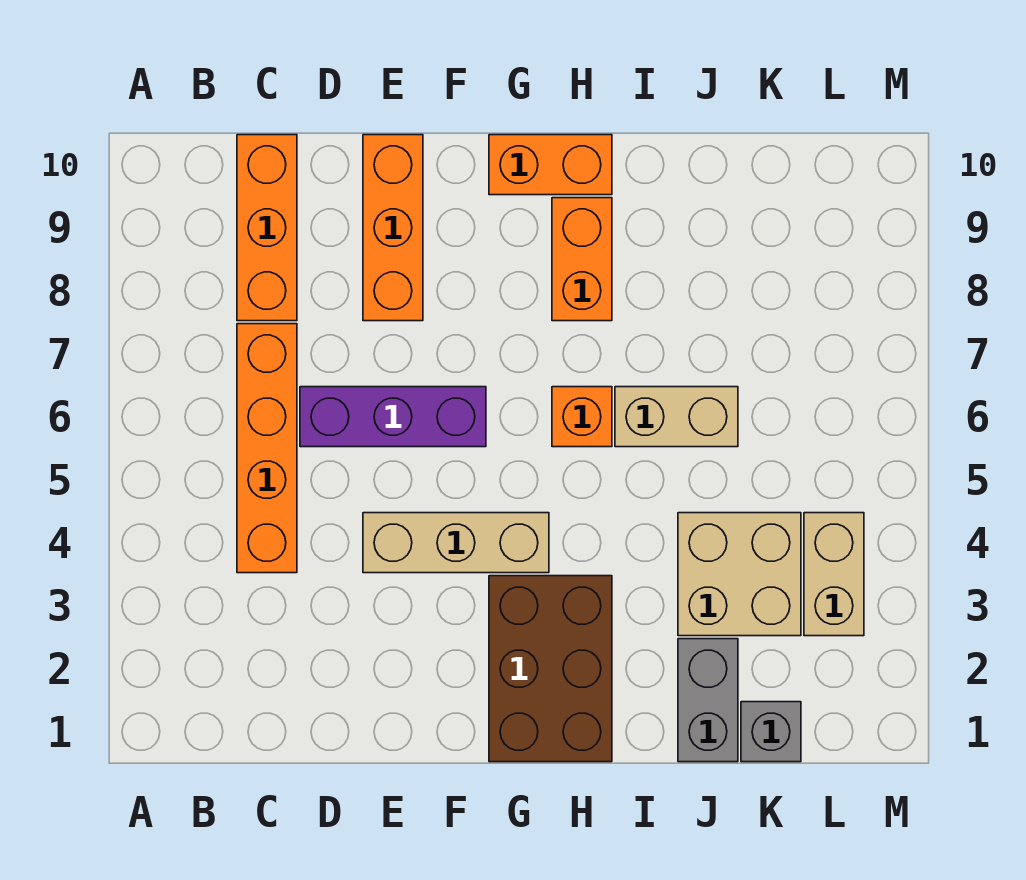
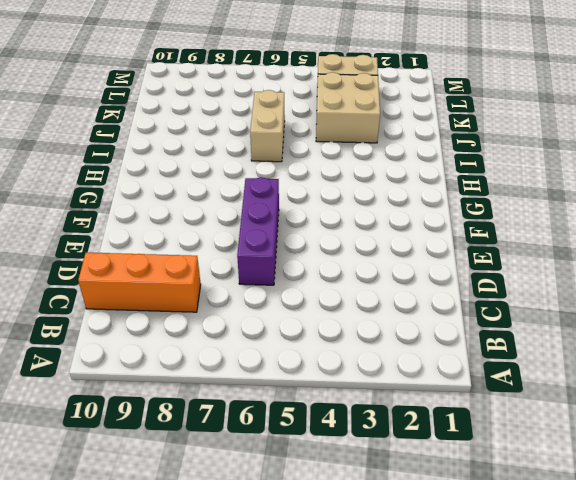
none -> orange 1x4 brick [237,324,297,573]
none -> tan 1x3 brick [363,513,549,573]
none -> orange 1x3 brick [363,135,423,321]

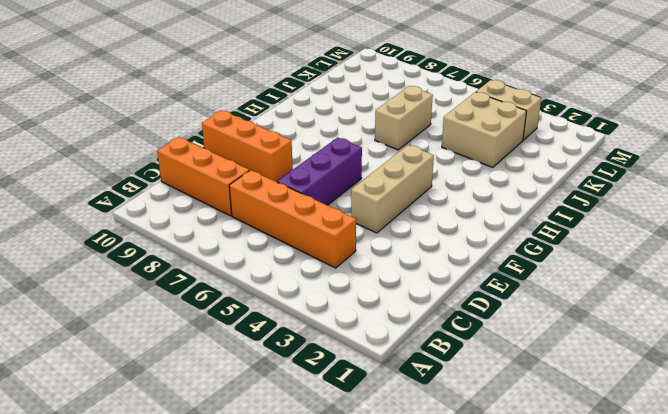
none -> brown 2x3 brick [489,576,612,762]
none -> orange 1x2 brick [489,135,612,195]
none -> orange 1x1 brick [552,387,612,447]

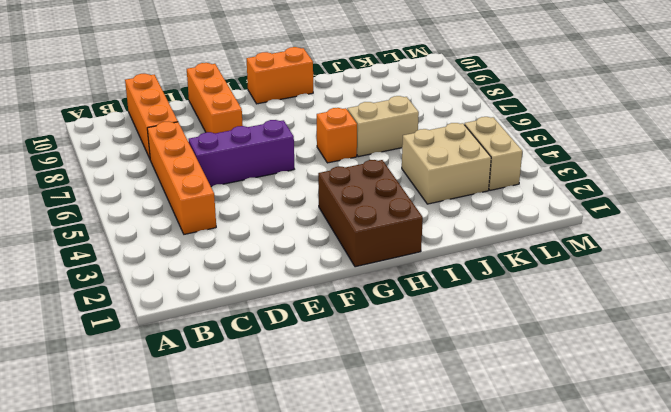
none -> tan 1x3 brick [363,513,549,573]
none -> orange 1x2 brick [552,198,612,321]
none -> grey 1x2 brick [678,639,738,762]

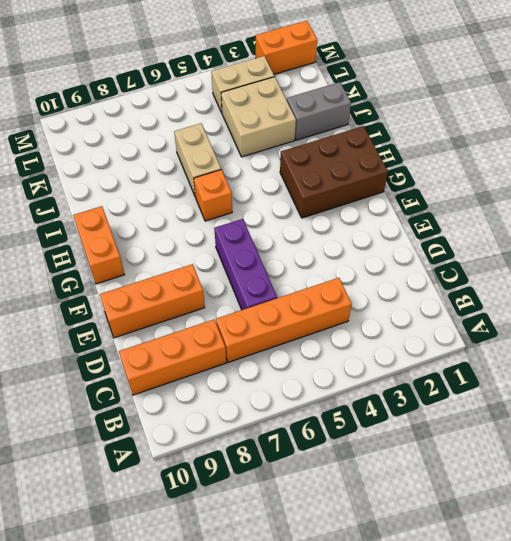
orange 1x2 brick [256,21,317,74] -> orange 1x2 brick moved to [552,198,612,321]
none -> tan 1x3 brick [363,513,549,573]
none -> grey 1x1 brick [741,702,801,762]

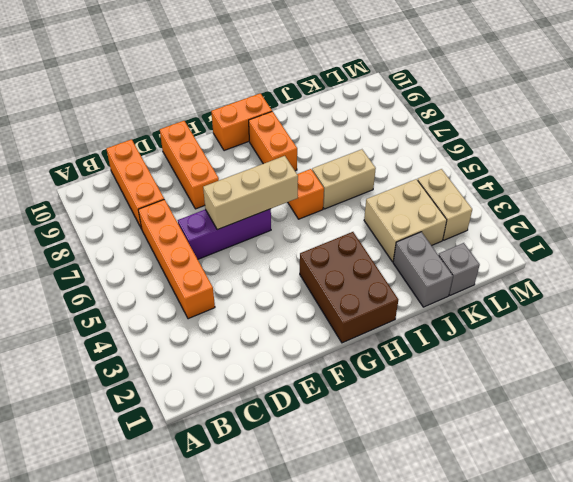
tan 1x3 brick [203,156,298,230] -> tan 1x3 brick moved to [363,513,549,573]

